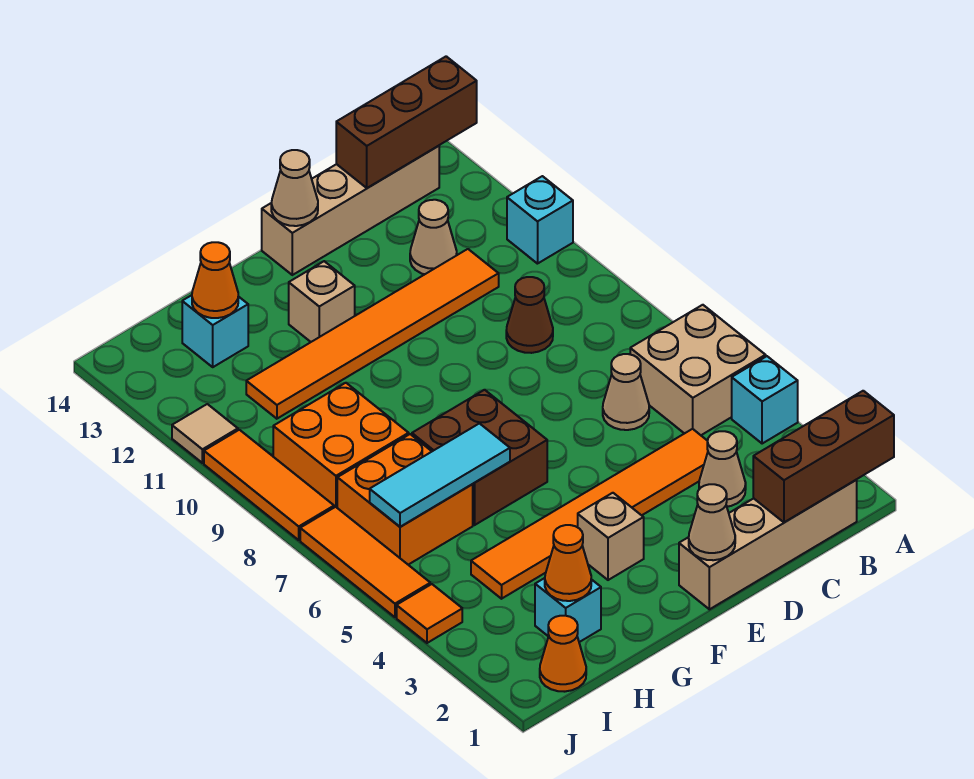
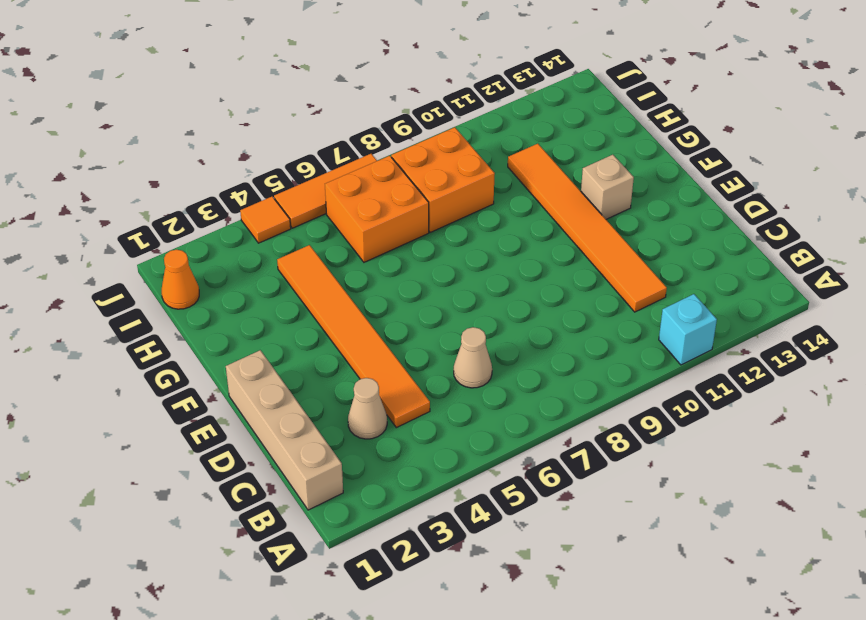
none -> cyan 1x1 brick [732,356,798,444]
none -> tan 2x2 brick [630,305,766,435]
none -> tan 1x4 brick [262,146,439,275]
none -> brown 1x1 cone [506,277,553,353]

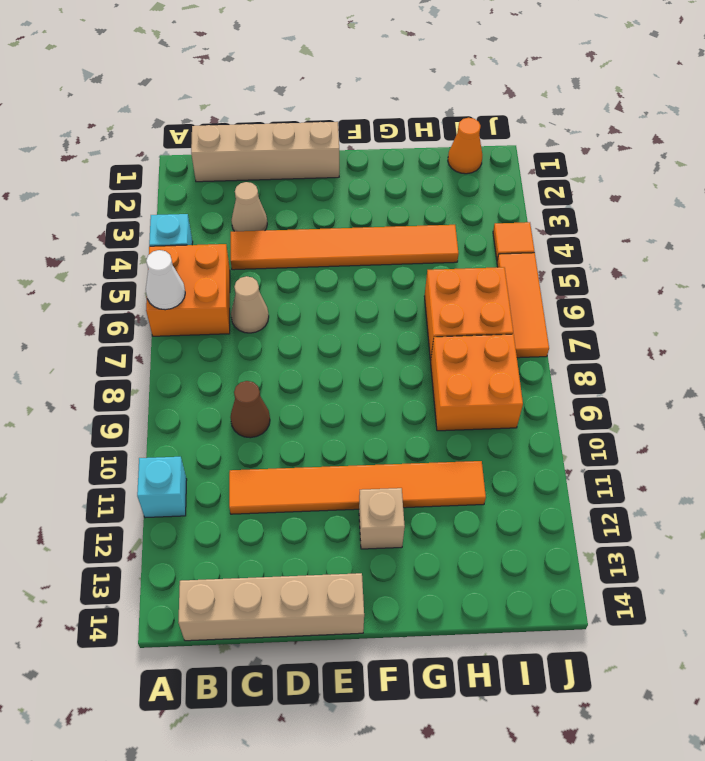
orange 2x2 brick [146,244,230,336] -> tan 2x2 brick [630,305,766,435]
white 1x1 cone [146,250,185,310] -> none
none -> tan 1x1 cone [410,200,457,274]
none -> tan 1x1 brick [578,493,644,580]
none -> brown 2x2 brick [412,390,547,525]
none -> cyan 1x1 brick [535,578,601,642]

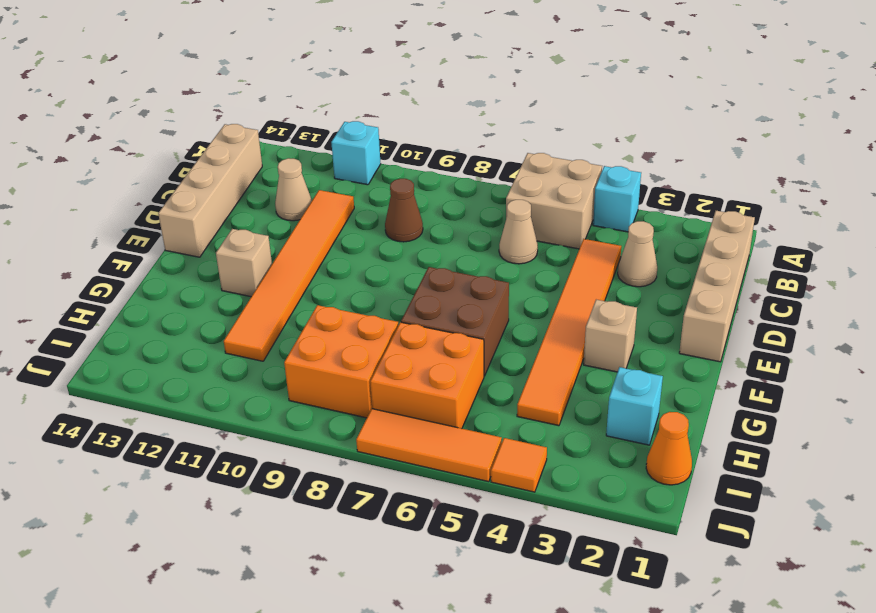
none -> cyan 1x1 brick [182,295,248,367]
none -> orange 1x3 tile [204,430,334,540]
none -> tan 1x1 tile [172,404,238,463]
none -> brown 1x3 brick [753,391,894,522]

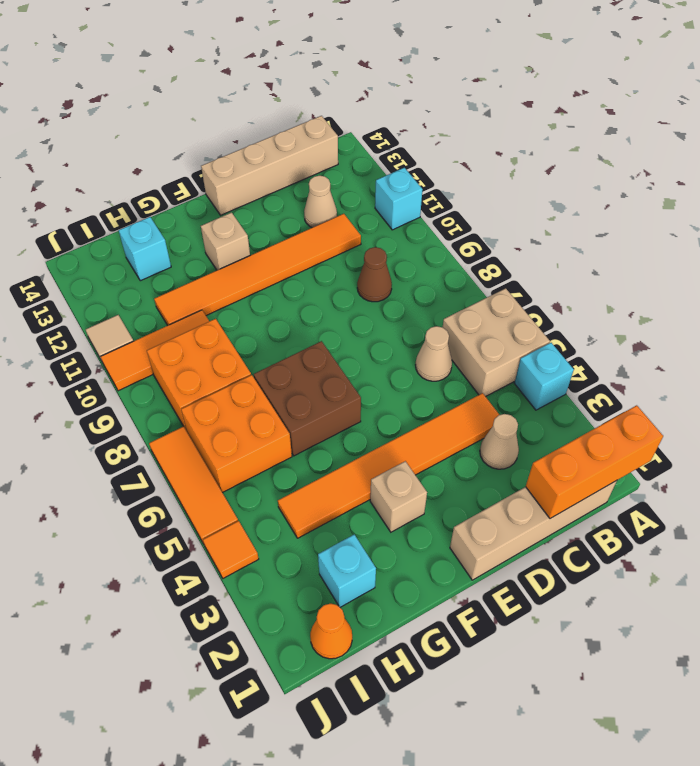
orange 1x3 brick [526,405,663,518] -> brown 1x3 brick [753,391,894,522]
orange 1x3 tile [101,310,209,391] -> orange 1x3 tile turned to [204,430,334,540]
none -> brown 1x3 brick [336,56,477,188]
none -> tan 1x1 cone [689,484,735,560]
none -> tan 1x1 cone [271,150,318,226]
none -> cyan 1x3 tile [370,423,510,527]

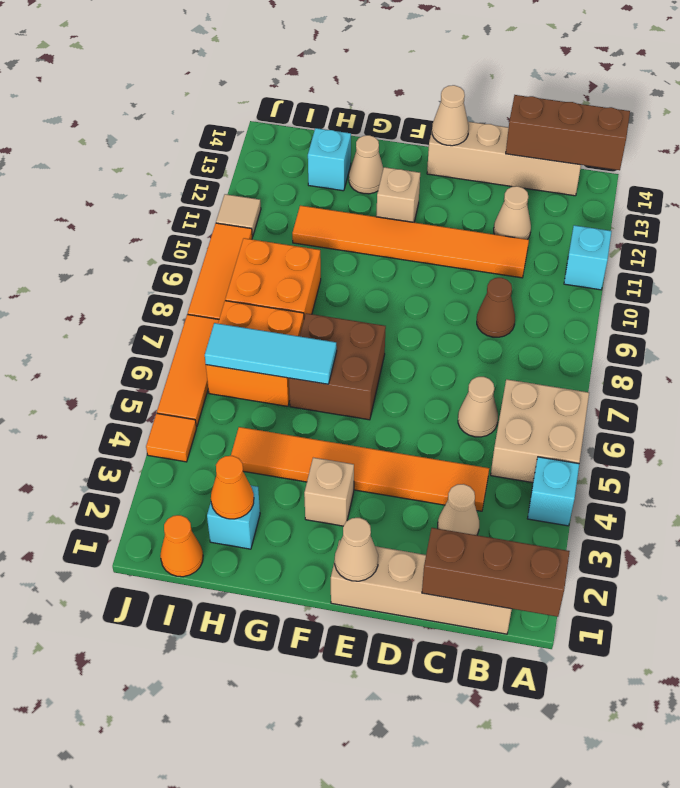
tan 1x1 cone [349,135,383,194] -> none
none -> orange 1x1 cone [192,242,238,318]

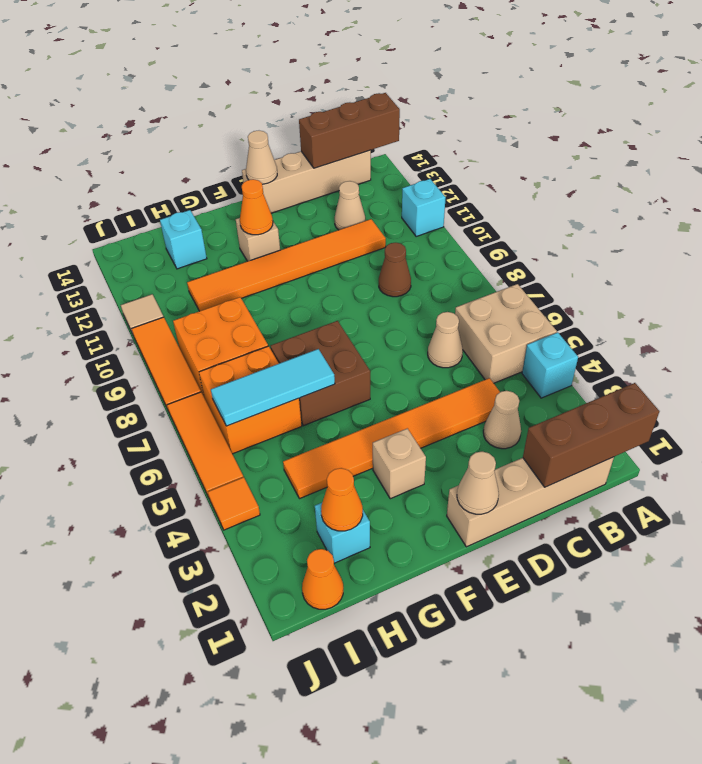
orange 1x1 cone [240,179,273,235] -> orange 1x1 cone moved to [192,242,238,318]

